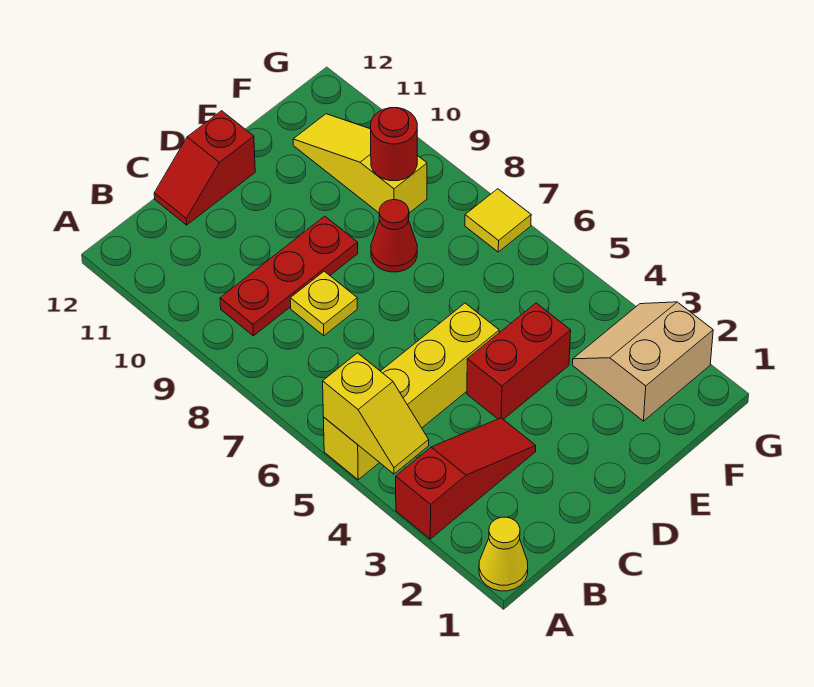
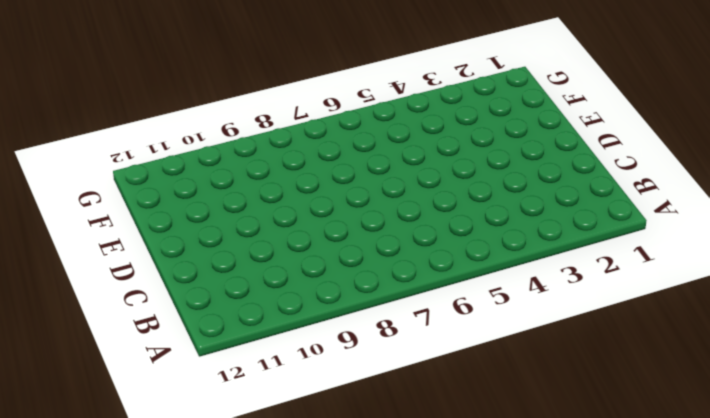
none -> yellow 1x1 cone [479,517,528,591]
none -> red 1x3 slope [396,418,536,539]
none -> yellow 1x4 brick [323,303,499,480]

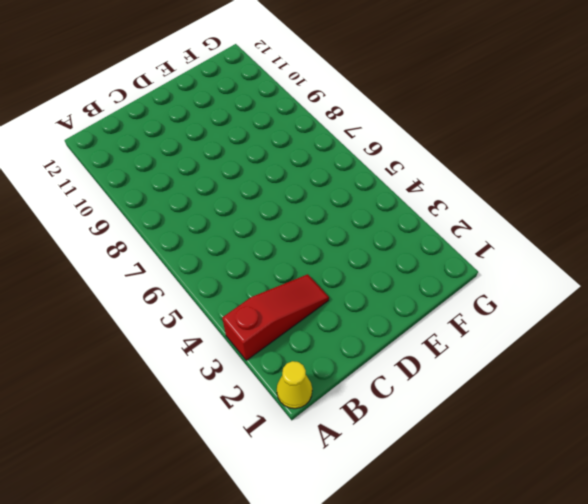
none -> yellow 1x4 brick [323,303,499,480]
none -> red 1x3 plate [220,216,358,336]
none -> yellow 1x1 plate [290,271,357,336]

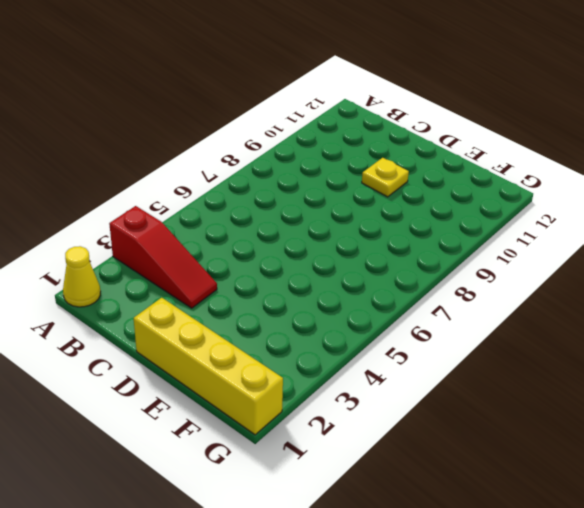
yellow 1x4 brick [134,298,283,435] -> yellow 1x4 brick moved to [323,303,499,480]
yellow 1x1 plate [362,158,409,197] -> yellow 1x1 plate moved to [290,271,357,336]
none -> red 1x3 plate [220,216,358,336]
none -> red 1x2 slope [154,111,255,225]
none -> red 1x2 brick [467,303,571,419]

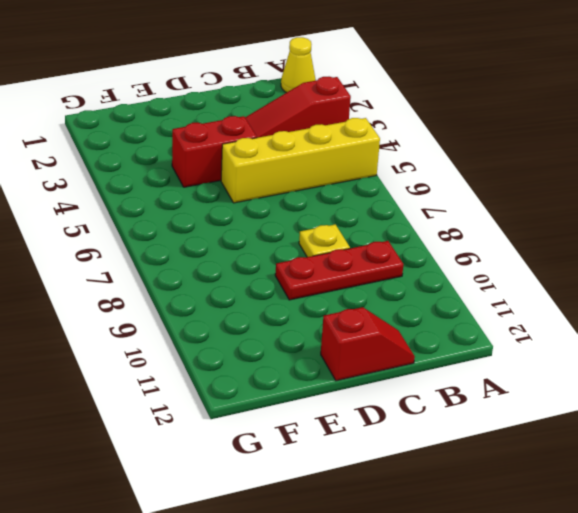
none -> red 1x1 cone [371,200,417,272]
none -> tan 2x2 slope [572,302,713,421]
none -> yellow 1x3 slope [293,114,427,213]

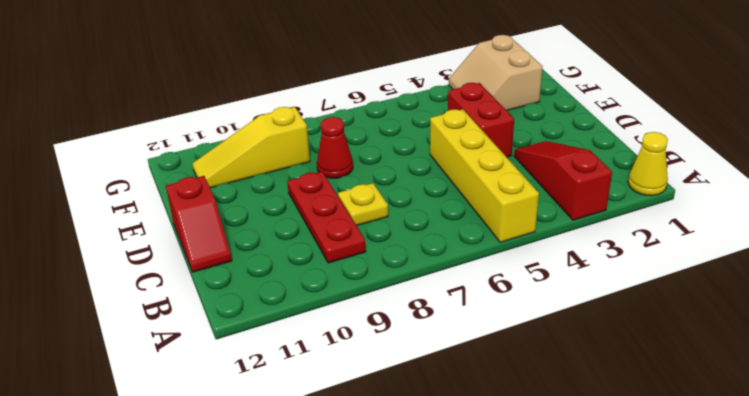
none -> yellow 1x1 tile [465,189,531,252]
none -> yellow 1x2 slope [323,353,429,474]
none -> red 1x1 round brick [371,108,417,181]

